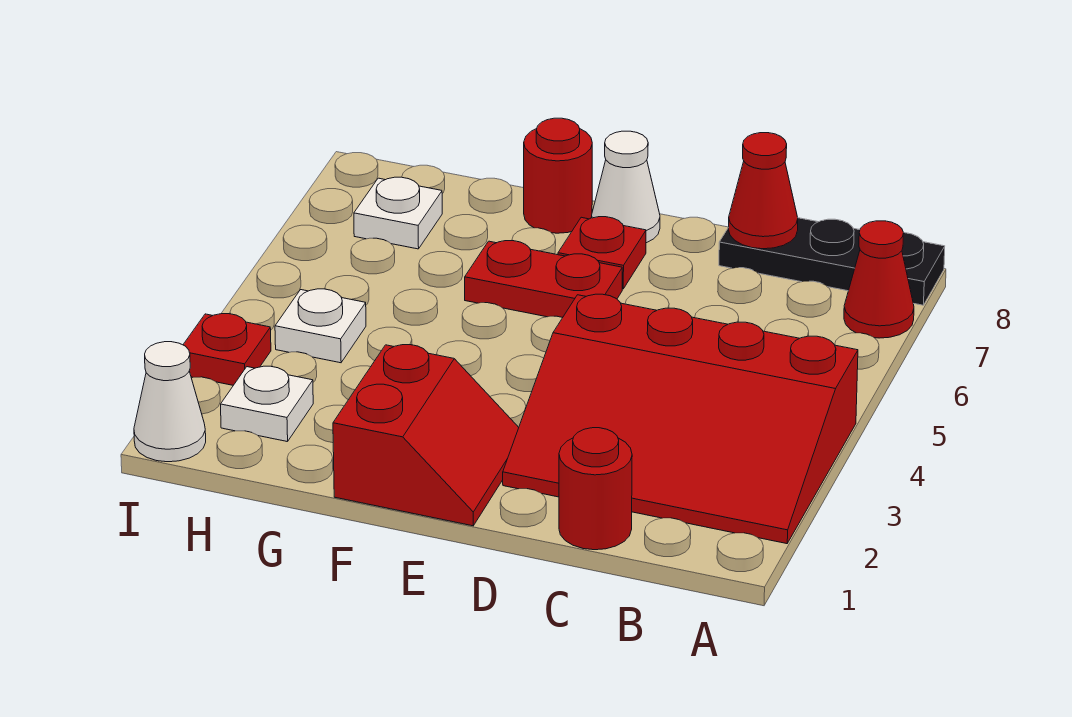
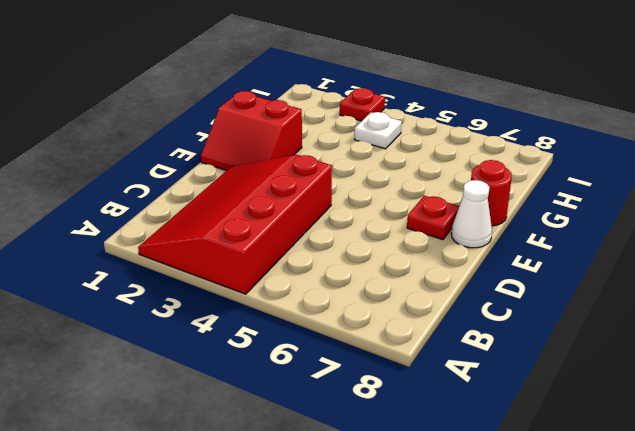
none -> red 1x1 cone [844,221,914,338]
none -> black 1x3 plate [719,218,945,305]
none -> red 1x1 round brick [559,428,632,550]

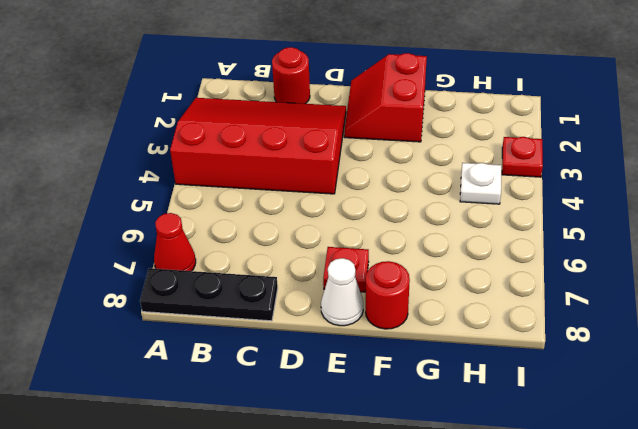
none -> red 1x2 plate [465,241,622,317]
none -> white 1x1 plate [221,366,313,442]
none -> white 1x1 plate [354,177,442,249]

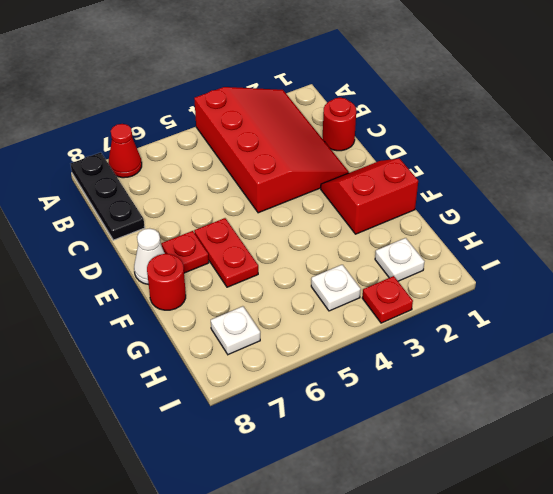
none -> white 1x1 cone [134,342,206,462]
none -> red 1x1 cone [728,133,798,249]

